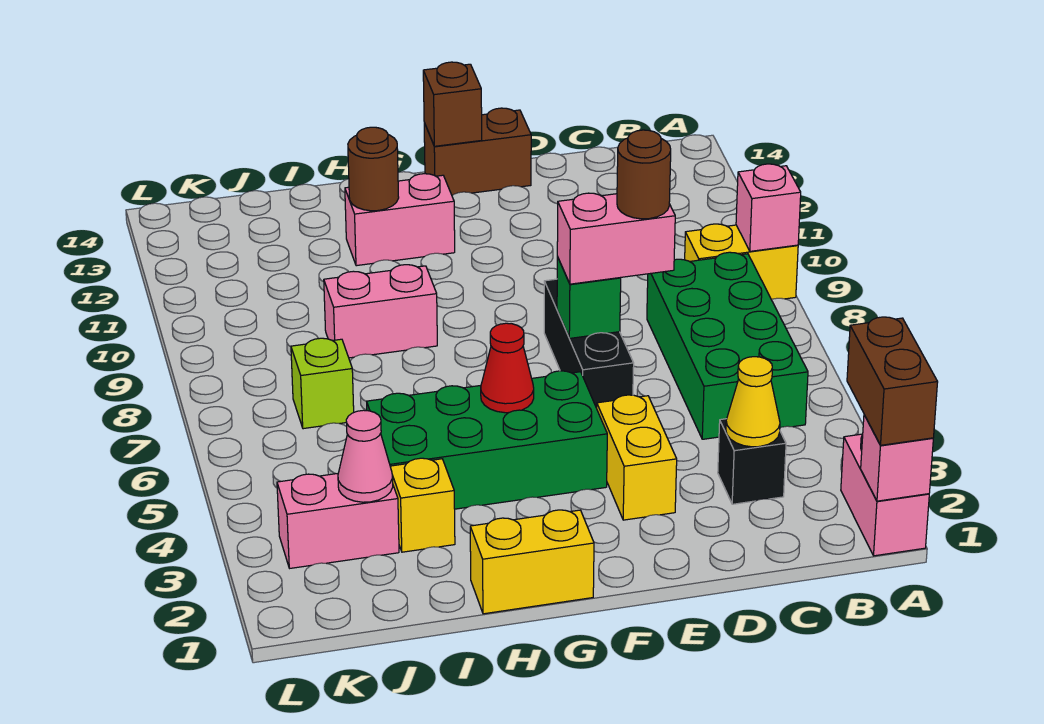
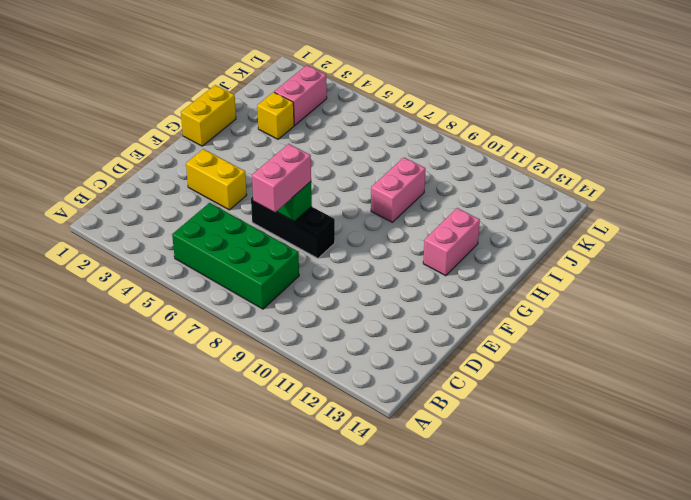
none -> pink 1x2 brick [841,434,929,556]
none -> yellow 1x2 brick [685,224,798,300]
none -> black 1x1 brick [718,419,786,504]

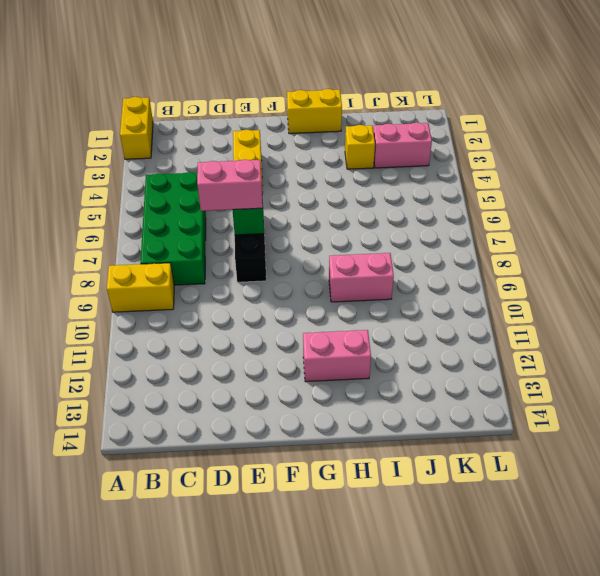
yellow 1x2 brick [120,97,153,159] -> pink 1x2 brick [841,434,929,556]
none -> black 1x1 brick [718,419,786,504]
none -> brown 1x2 brick [424,108,531,195]
none -> green 2x4 brick [367,371,607,509]

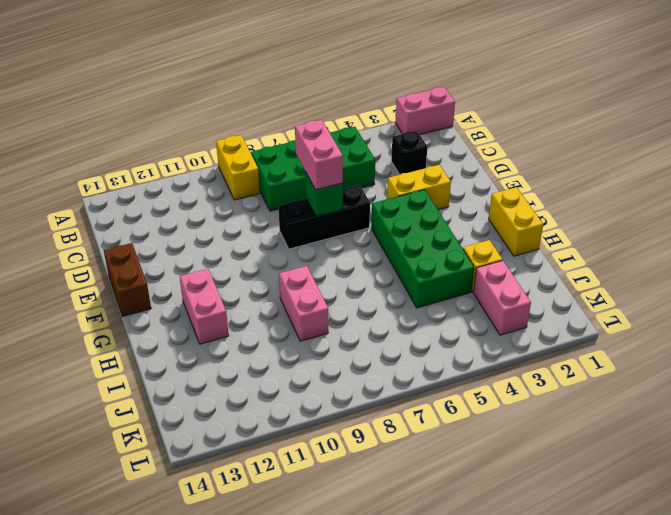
none -> lime 1x1 brick [291,338,354,429]
none -> pink 1x1 brick [861,415,933,501]
none -> pink 1x1 brick [736,164,801,251]

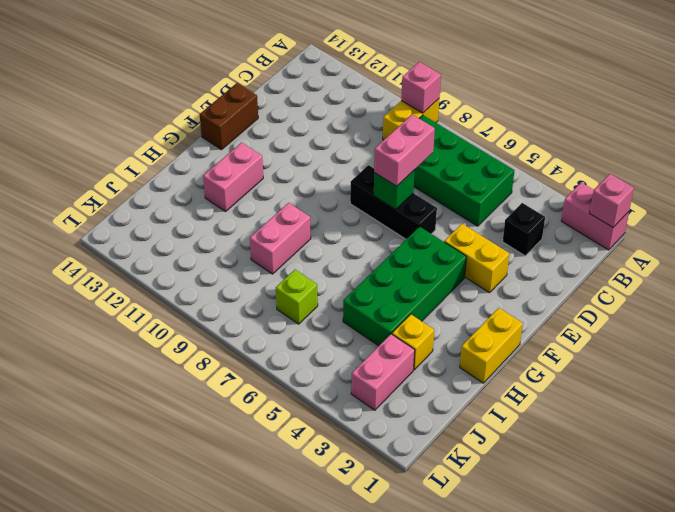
none -> yellow 1x1 cone [726,357,780,447]
none -> brown 1x1 brick [423,62,482,146]
none -> red 1x1 cone [481,323,534,413]

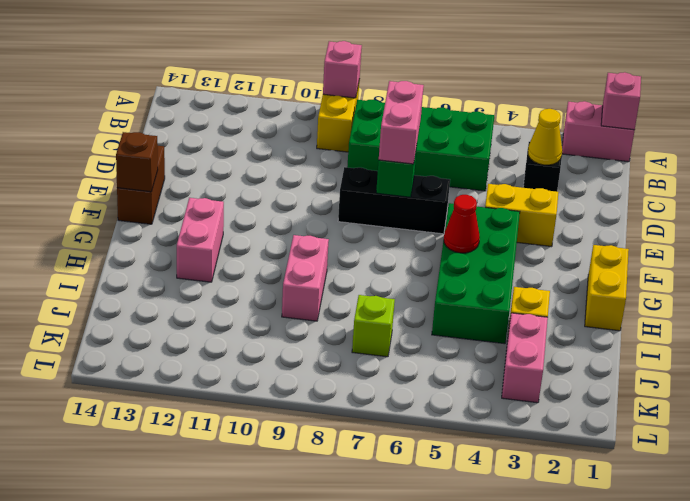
none -> brown 1x1 round brick [348,127,399,211]
none -> pink 1x1 cone [338,410,393,502]
none -> brown 1x2 brick [847,317,938,445]

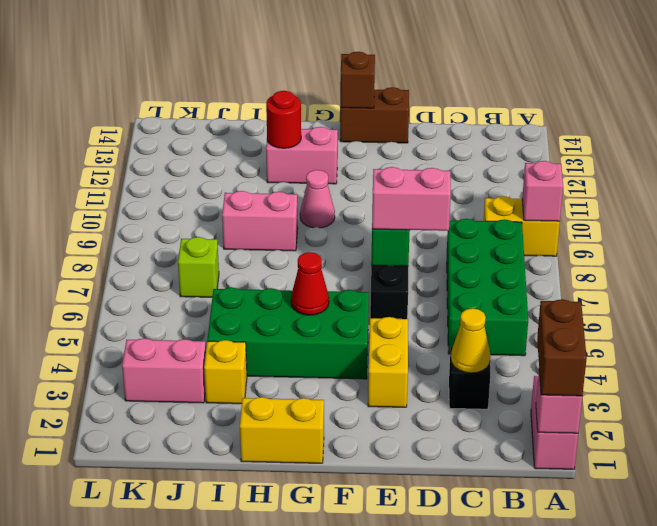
pink 1x1 cone [300,170,335,228] -> pink 1x1 cone moved to [338,410,393,502]
red 1x1 round brick [266,91,301,148] -> brown 1x1 round brick [348,127,399,211]
none -> brown 1x1 round brick [617,130,671,219]

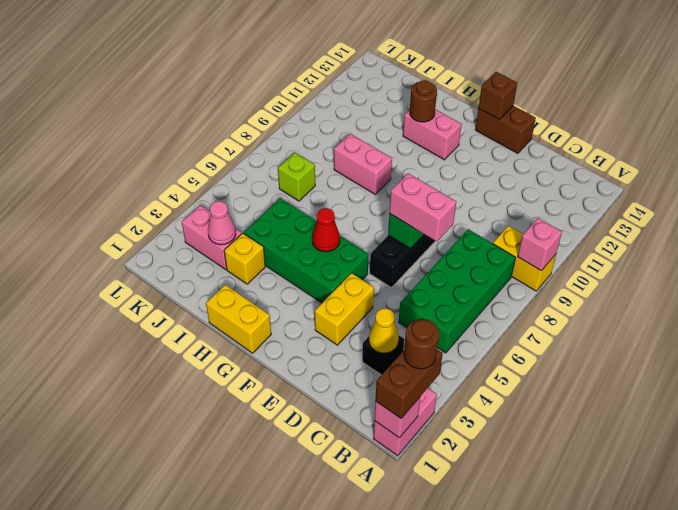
brown 1x1 round brick [404,319,439,369] -> brown 1x1 round brick moved to [617,130,671,219]

